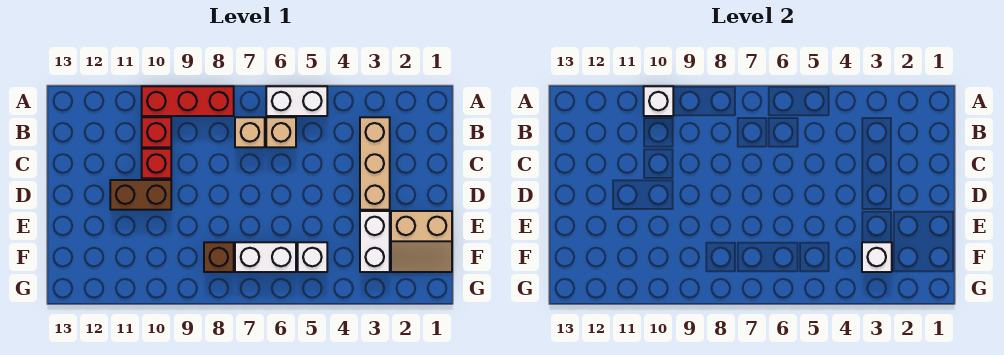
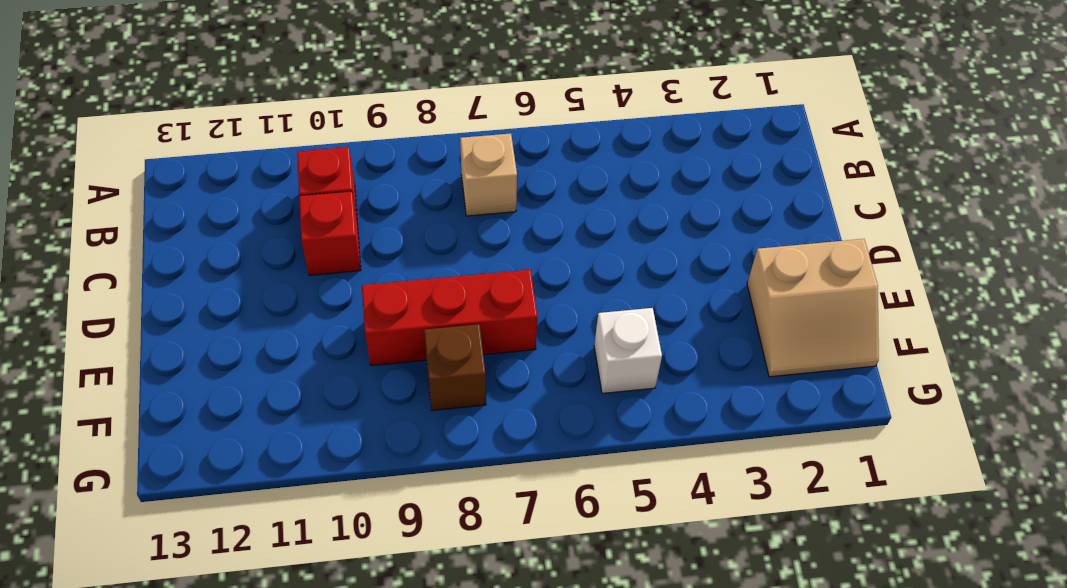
red 1x3 brick [362,270,537,366] -> red 1x3 brick moved to [142,86,234,116]
none -> white 1x2 brick [266,86,327,116]
none -> tan 1x3 brick [360,117,390,210]
none -> tan 1x1 brick [266,117,296,147]

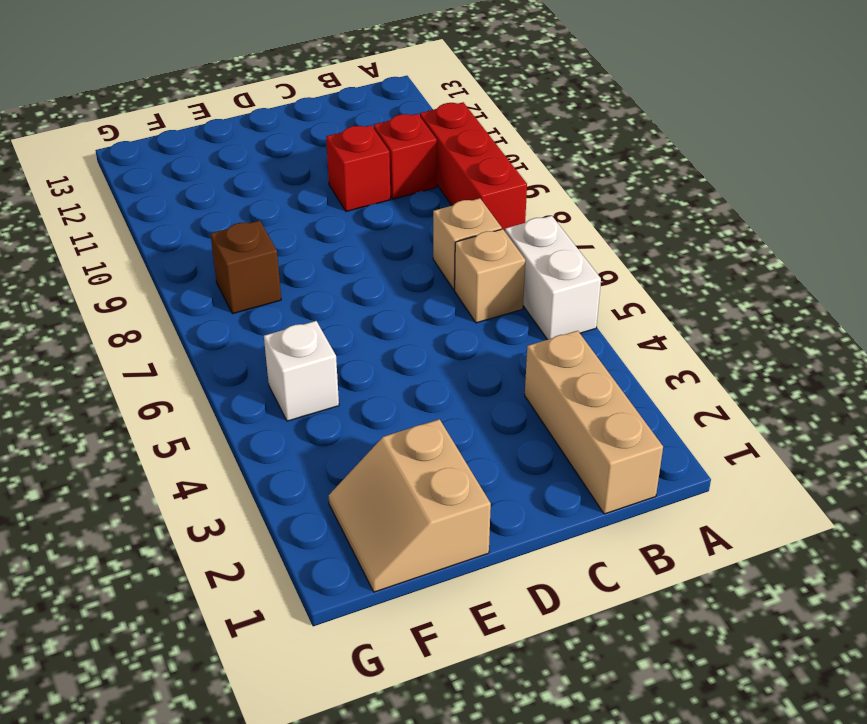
tan 1x3 brick [525,331,663,514] -> tan 1x3 brick turned to [360,117,390,210]
none -> brown 1x2 brick [110,180,171,210]
none -> white 1x2 brick [360,211,390,272]
none -> white 1x2 brick [235,242,296,272]

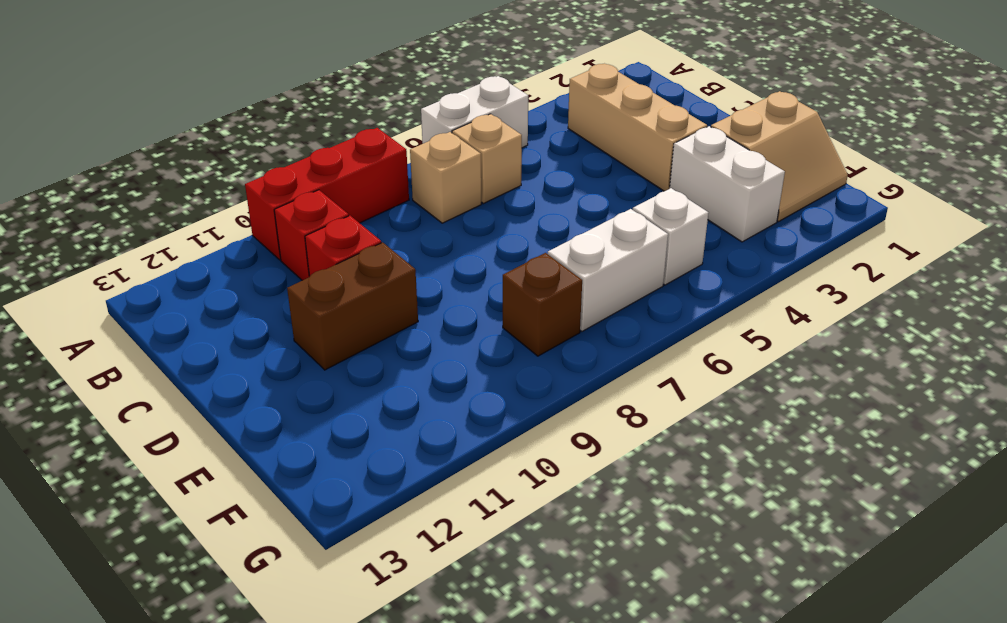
none -> white 1x1 brick [644,86,673,116]
none -> white 1x1 brick [862,242,892,272]

